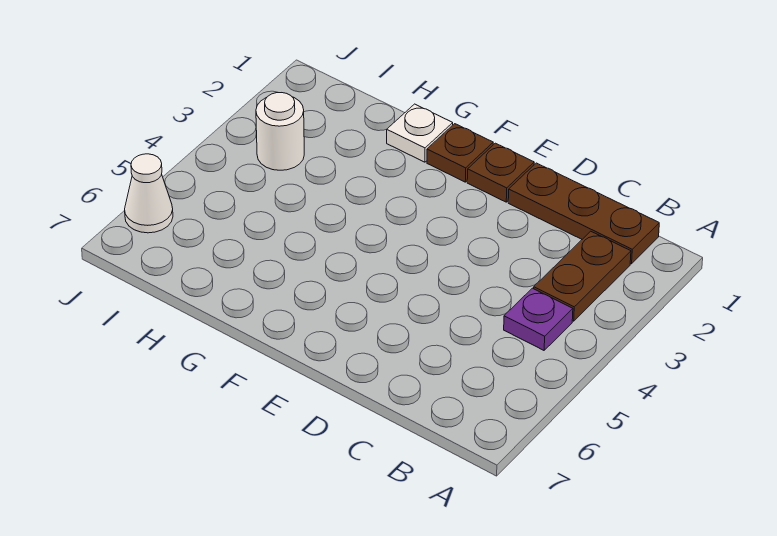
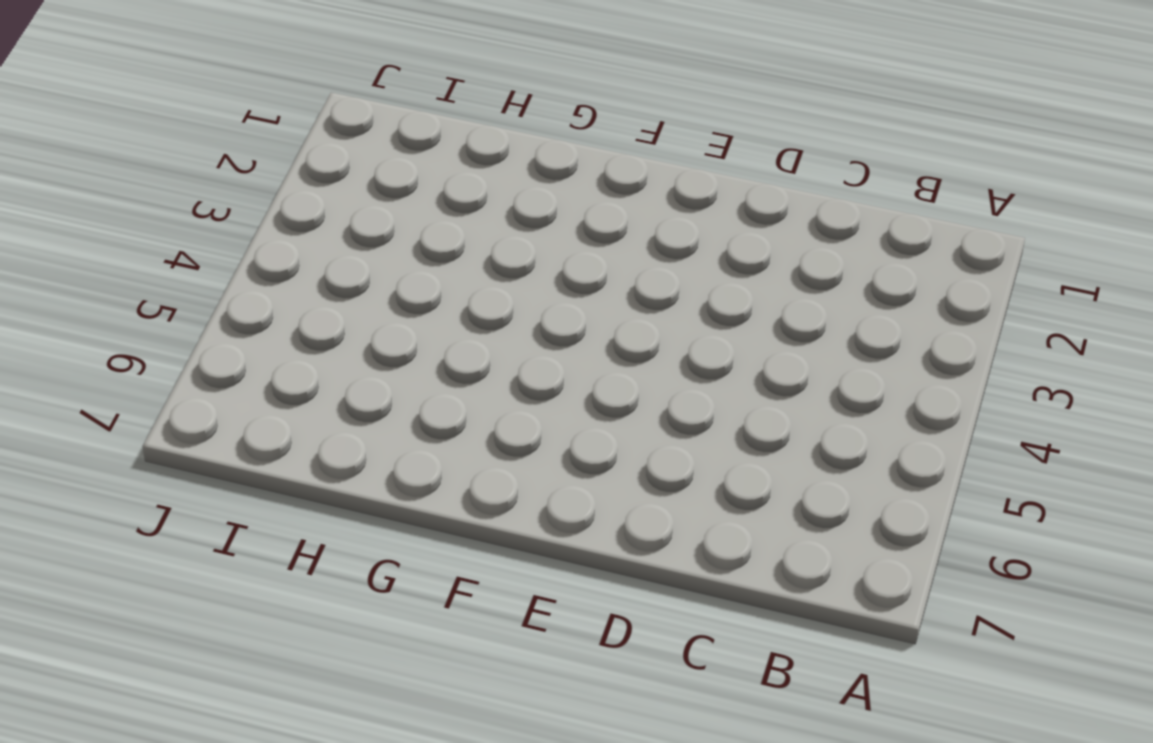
none -> brown 1x3 plate [508,163,659,264]
none -> brown 1x2 plate [534,231,631,321]

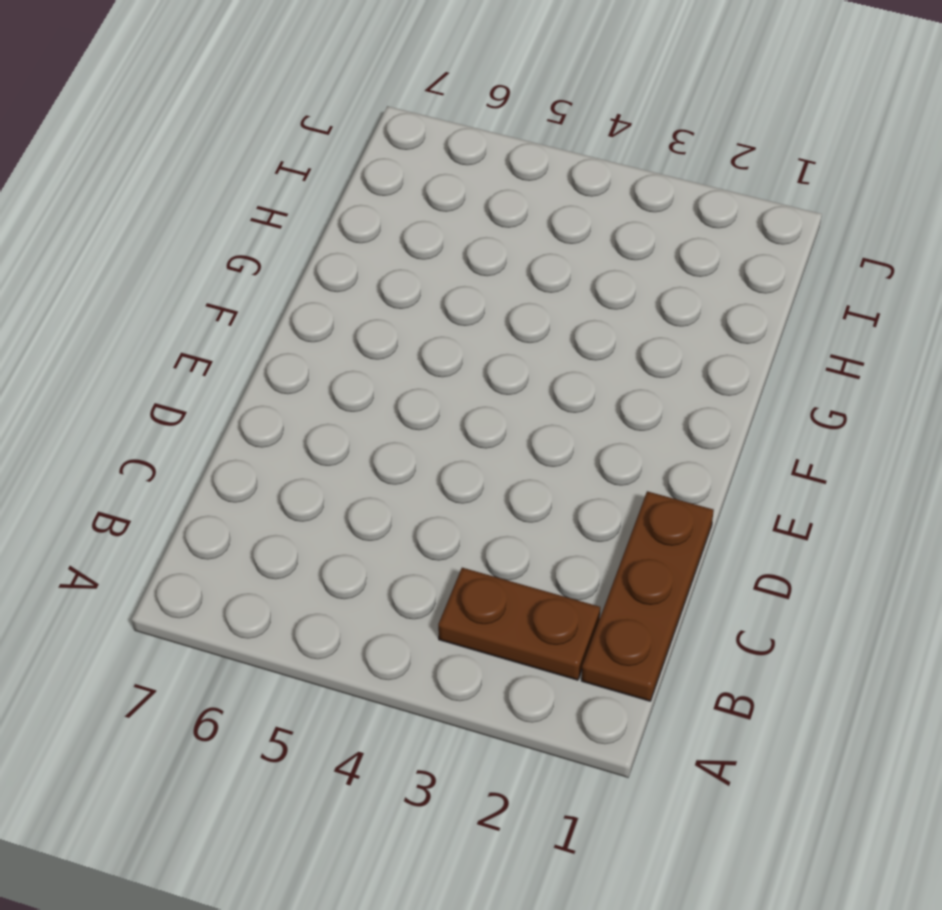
none -> purple 1x1 plate [504,288,573,350]
none -> brown 1x1 plate [467,143,534,202]

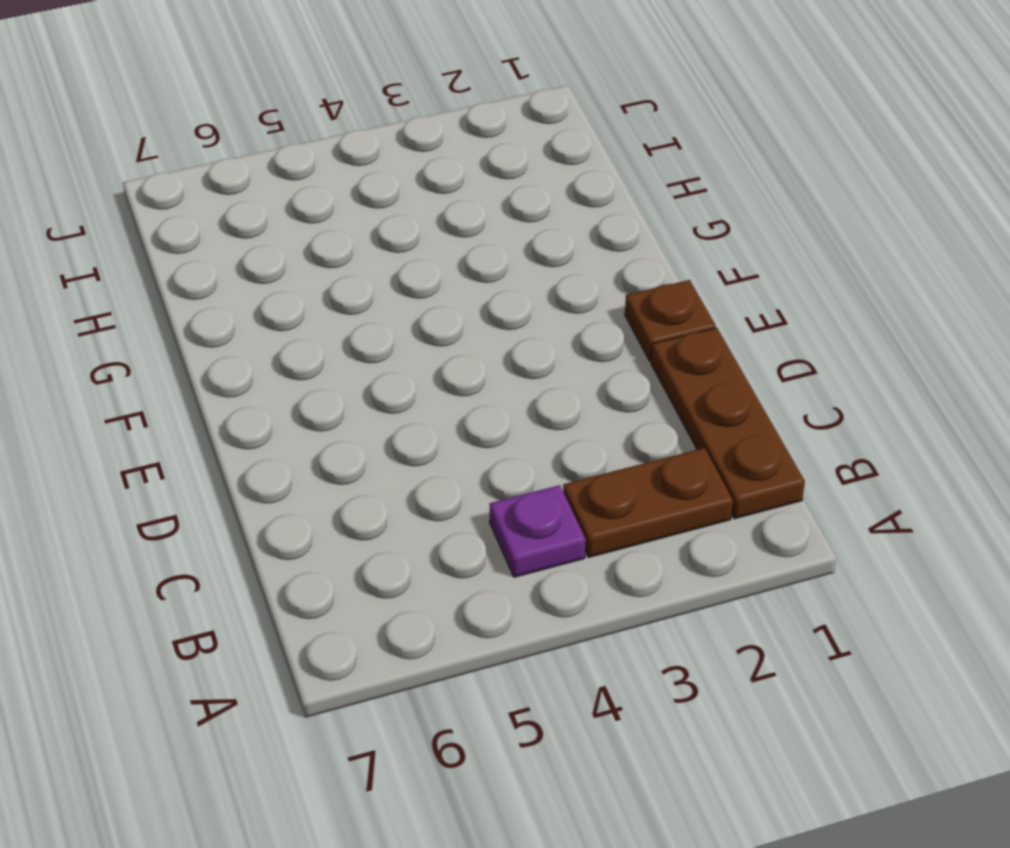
none -> brown 1x1 plate [427,124,493,182]
none -> white 1x1 plate [387,104,453,162]

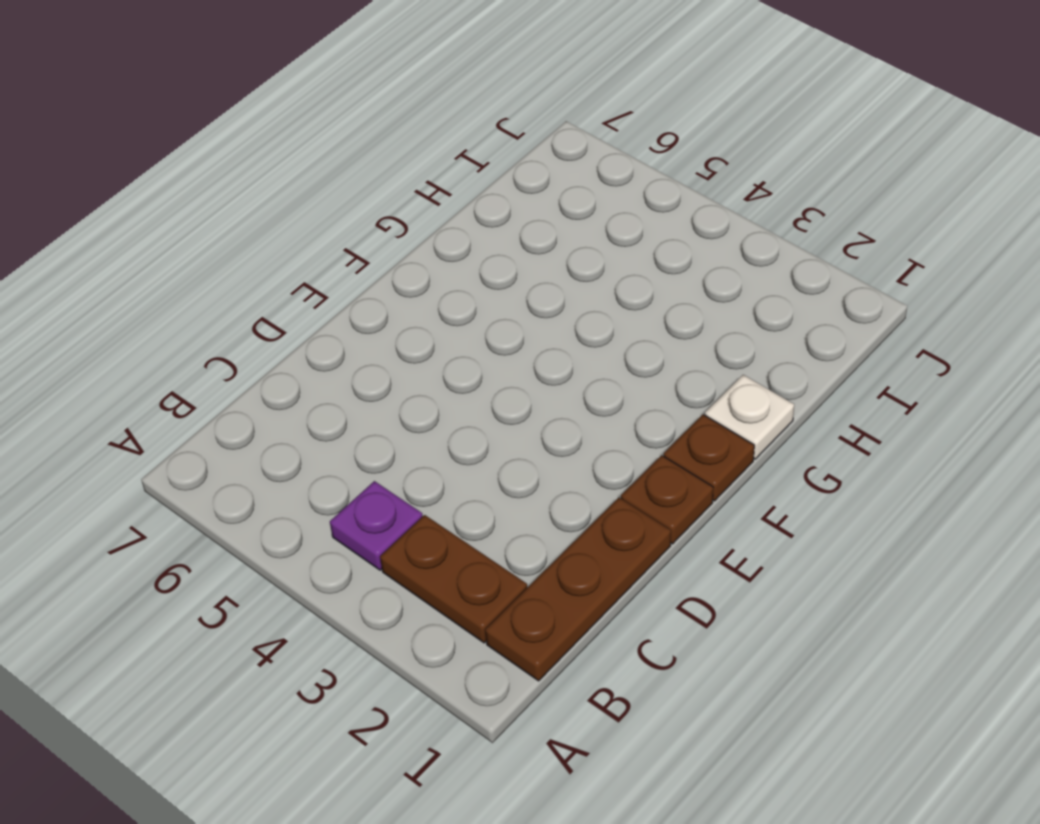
none -> white 1x1 round brick [256,93,304,170]
none -> white 1x1 cone [125,154,173,233]

